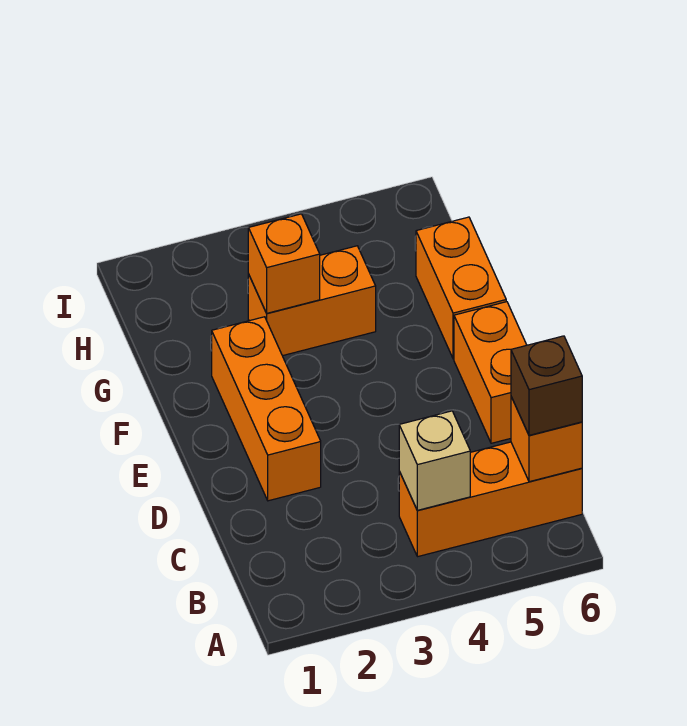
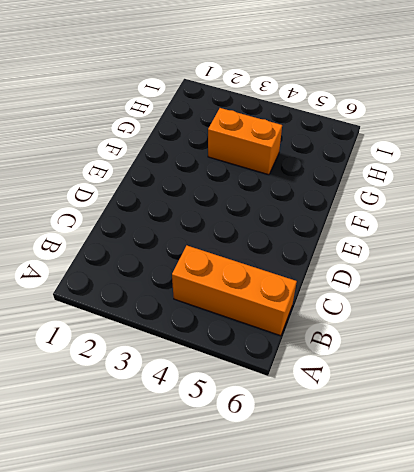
none -> orange 1x3 brick [212,317,321,501]
none -> orange 1x2 brick [454,302,526,443]

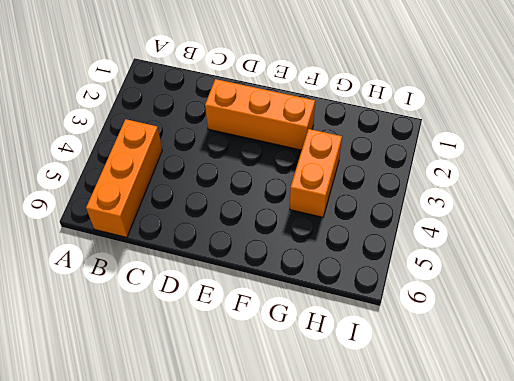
none -> orange 1x2 brick [454,302,526,443]
none -> orange 1x2 brick [416,217,506,359]

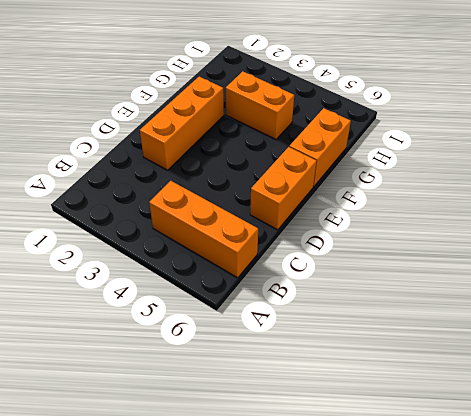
none -> tan 1x1 brick [399,411,470,510]
none -> orange 1x1 brick [511,397,582,482]

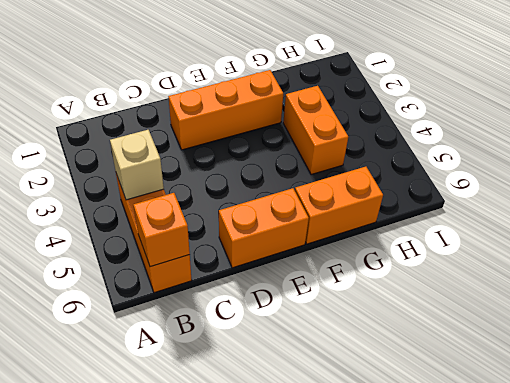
none -> orange 1x1 brick [248,214,320,313]
none -> brown 1x1 brick [511,336,582,435]

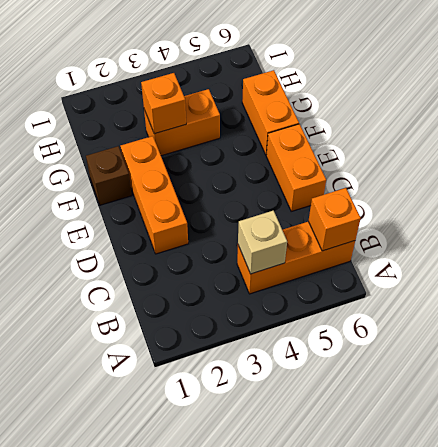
brown 1x1 brick [86,146,132,205] -> brown 1x1 brick moved to [511,336,582,435]

